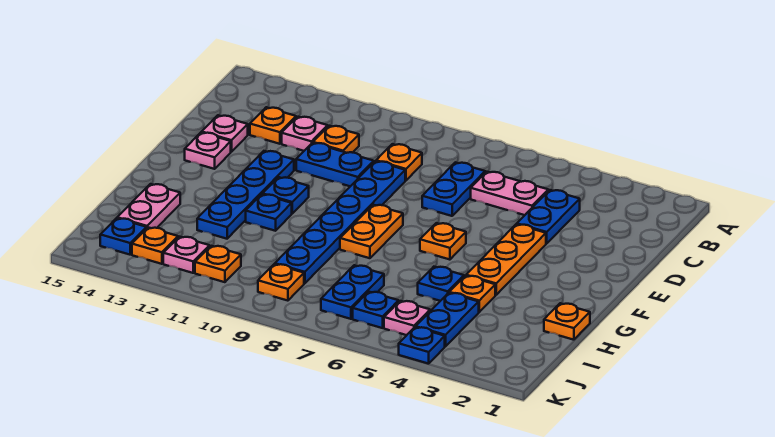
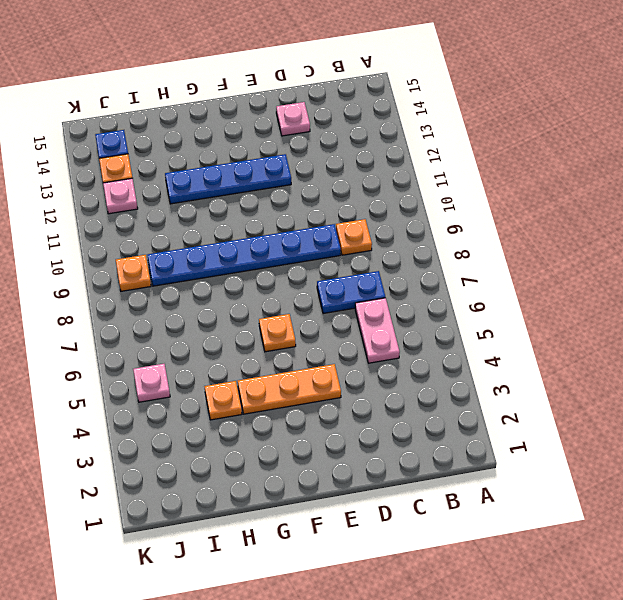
none -> blue 1x2 plate [517,190,580,244]
none -> orange 1x1 plate [313,126,359,153]
none -> pink 1x1 plate [282,117,328,151]
none -> orange 1x1 plate [250,107,296,144]

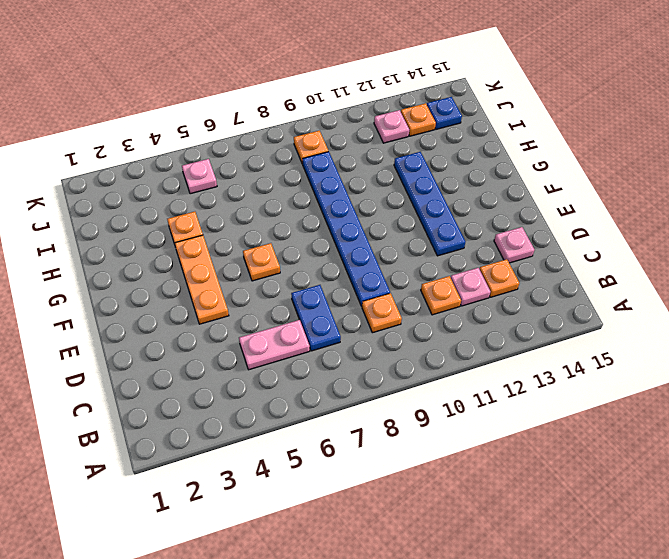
none -> blue 1x2 plate [517,190,580,244]
none -> blue 1x2 plate [296,143,374,186]
none -> pink 1x1 plate [185,132,231,169]
none -> orange 1x2 plate [340,205,403,258]

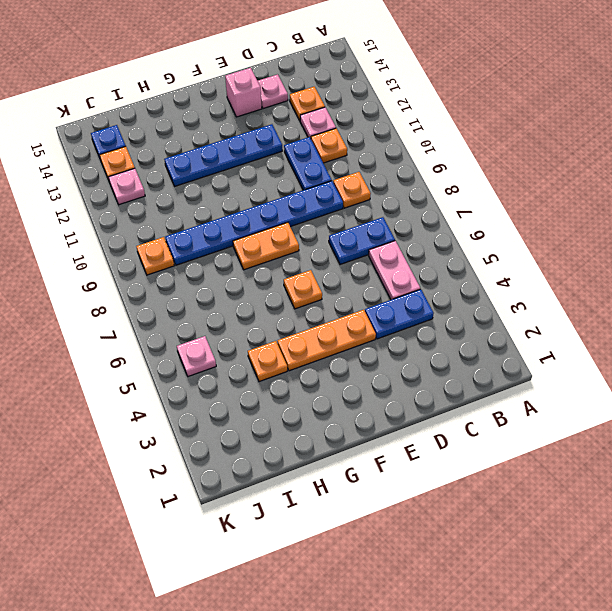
pink 1x1 brick [225,68,262,117] -> pink 1x1 plate [185,132,231,169]
none -> blue 1x1 plate [263,177,309,213]
none -> blue 1x1 plate [246,194,292,231]
none -> orange 1x1 plate [544,303,590,340]
none -> blue 1x1 plate [418,267,464,301]

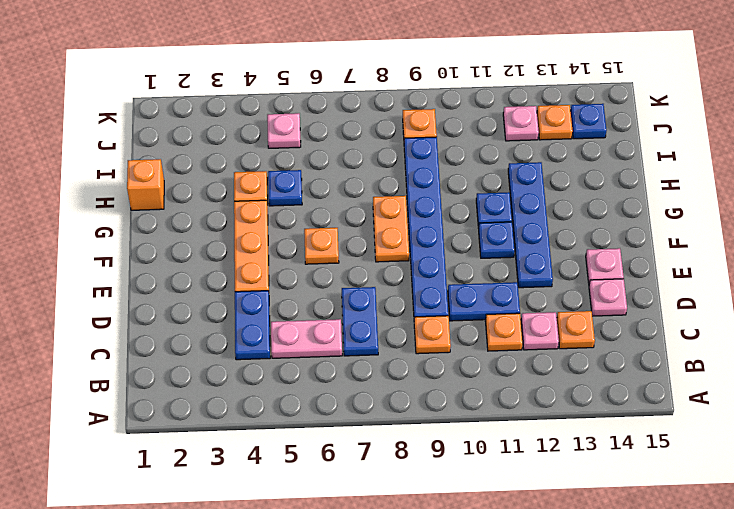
orange 1x1 brick [127,159,164,210] -> orange 1x1 plate [544,303,590,340]
none -> pink 1x2 plate [117,184,180,229]
none -> blue 1x2 plate [416,293,479,346]
none -> blue 1x2 plate [321,265,384,319]
none -> blue 1x1 plate [353,292,399,328]

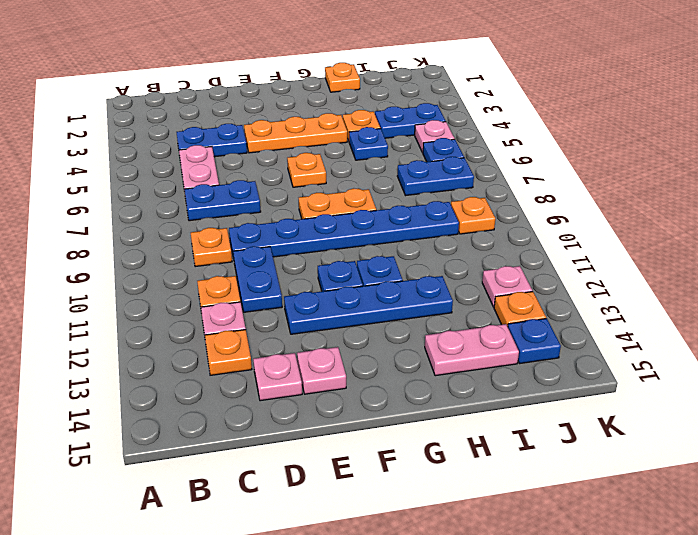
none -> orange 1x1 plate [195,246,241,282]
none -> blue 1x1 plate [399,327,445,364]

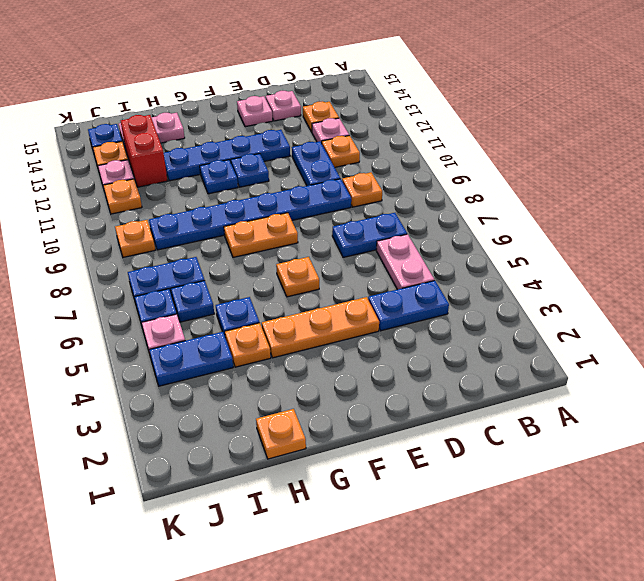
blue 1x1 plate [171,281,214,322] -> blue 1x1 plate moved to [399,327,445,364]
red 1x2 brick [121,115,167,187] -> none

